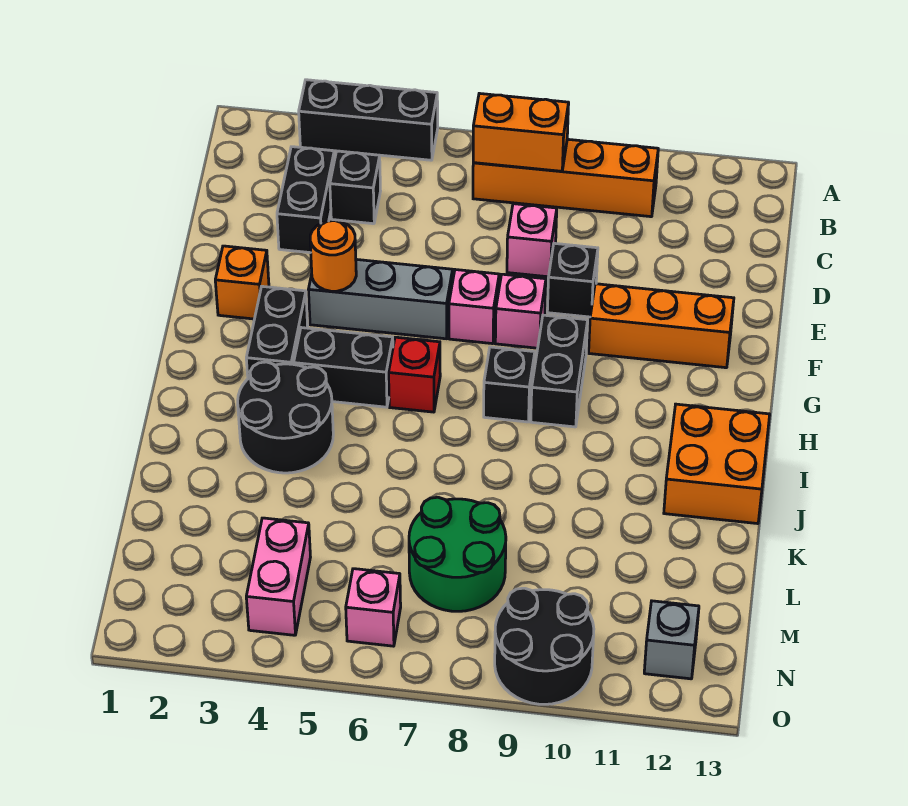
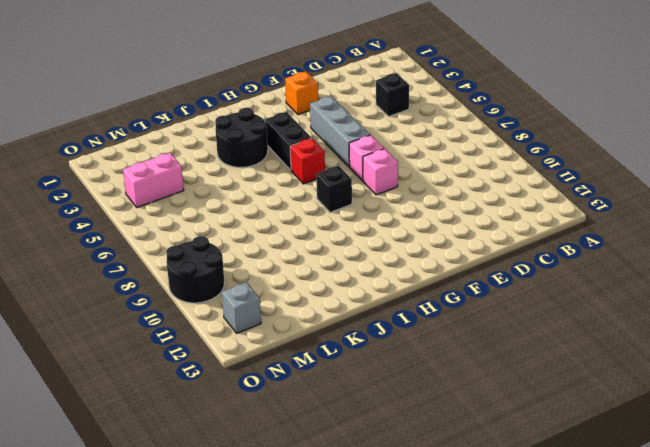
none -> black 1x3 brick [299,80,438,160]
none -> orange 1x4 brick [473,139,658,217]
none -> black 1x2 brick [277,147,335,253]

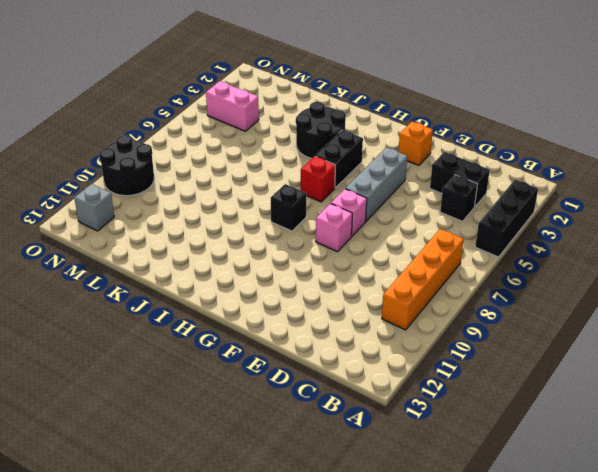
none -> pink 1x1 brick [507,204,557,277]
none -> black 1x1 brick [547,243,598,317]
none -> orange 1x3 brick [589,284,734,368]

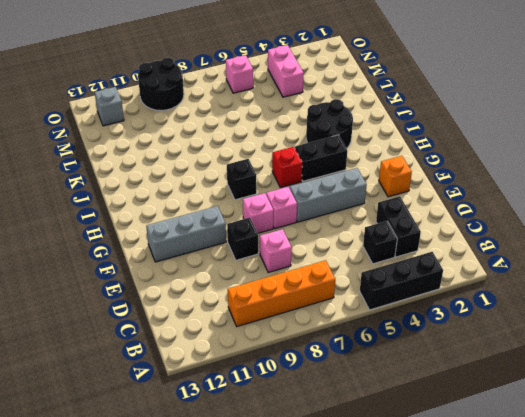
grey 1x3 brick [146,206,226,262] -> orange 1x3 brick [589,284,734,368]
none -> black 1x2 brick [246,286,308,378]
none -> black 1x2 brick [531,315,588,427]
none -> orange 2x2 brick [664,404,770,524]

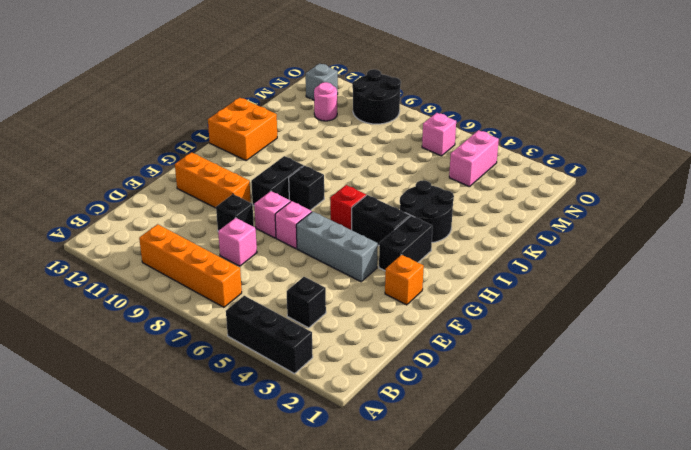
pink 1x1 round brick [314,82,337,121] -> none
none -> black 1x2 brick [277,147,335,253]
none -> green 2x2 round brick [409,497,506,611]
none -> orange 1x2 brick [473,93,569,171]

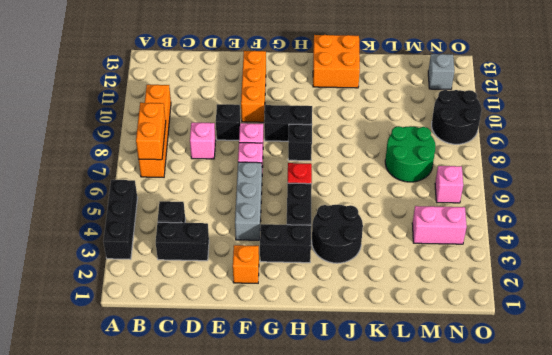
none -> orange 1x1 round brick [310,221,356,291]

